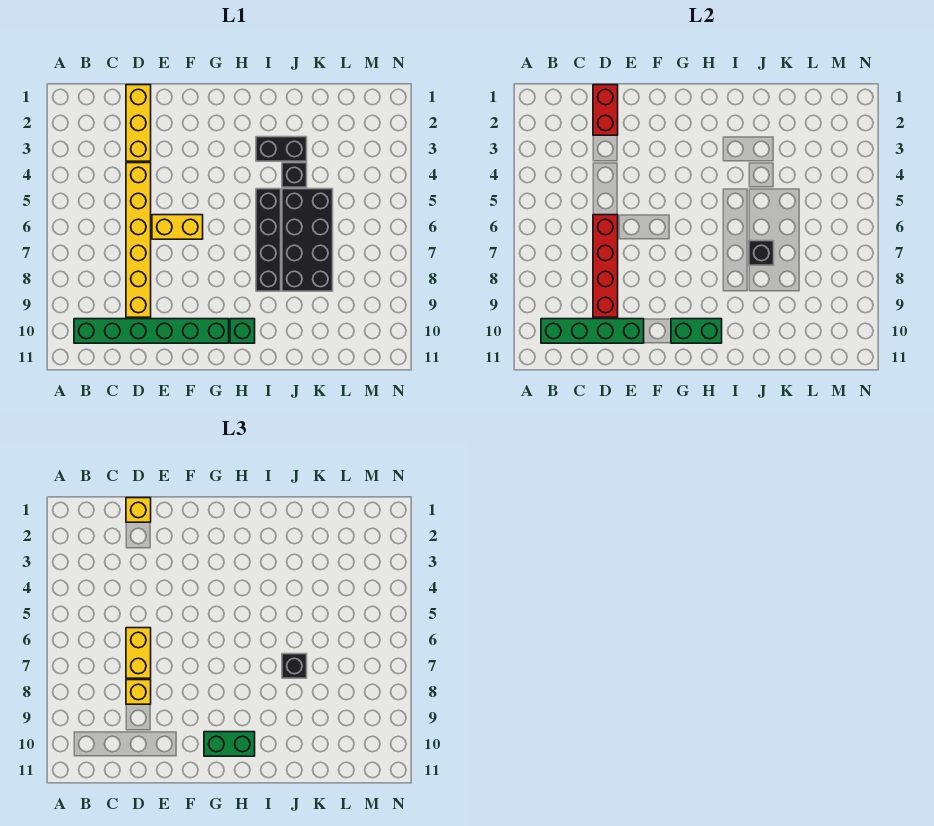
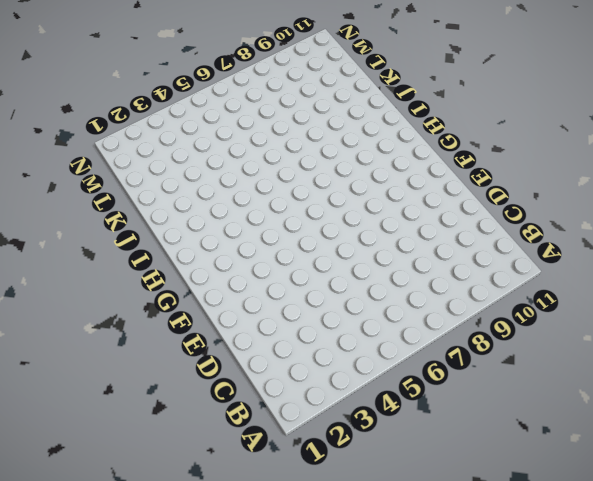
none -> green 1x6 brick [74,319,229,343]
none -> yellow 1x3 brick [126,85,151,161]
none -> yellow 1x6 brick [126,163,151,317]

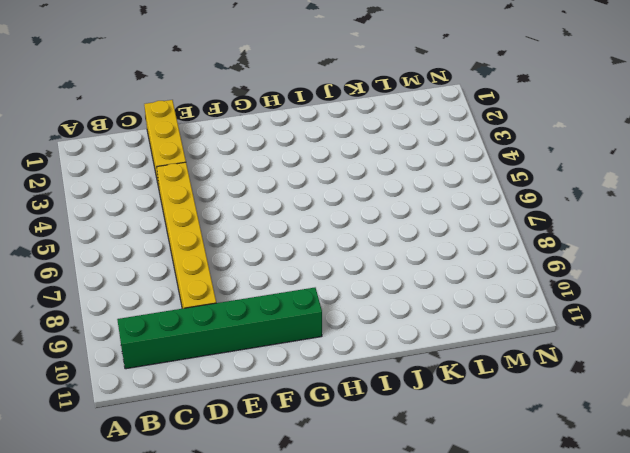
none -> yellow 1x2 brick [152,215,203,239]
none -> green 1x1 brick [230,319,255,343]
none -> black 1x2 brick [256,137,307,161]

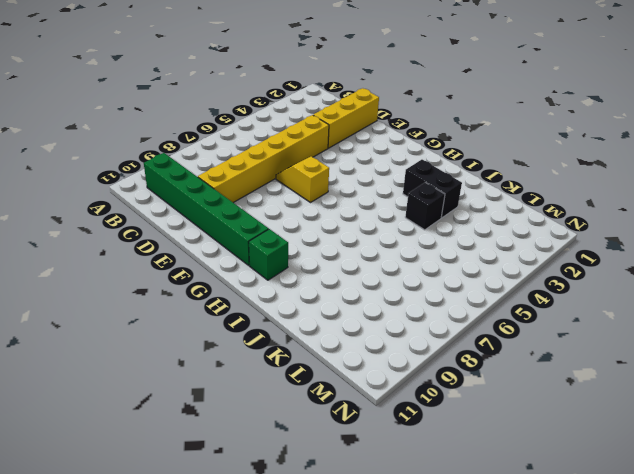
yellow 1x2 slope [276,156,329,202] -> yellow 1x2 brick [152,215,203,239]
none -> black 1x4 brick [256,189,281,291]
none -> black 2x4 brick [282,189,333,291]
none -> green 1x4 brick [541,319,644,343]

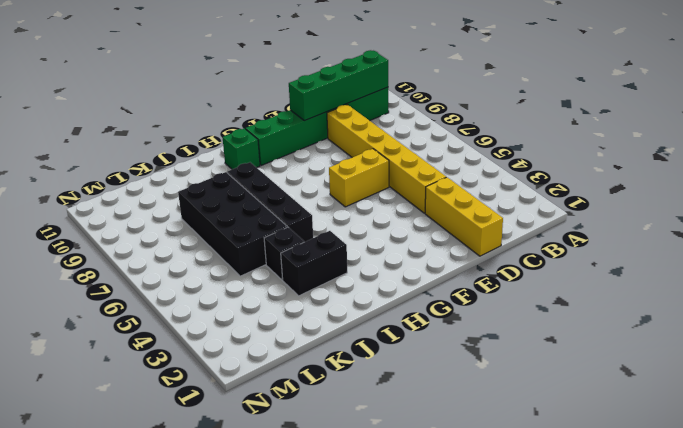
none -> red 1x2 brick [593,85,618,135]
none -> red 1x4 brick [593,215,618,317]
none -> green 1x2 brick [671,319,722,343]

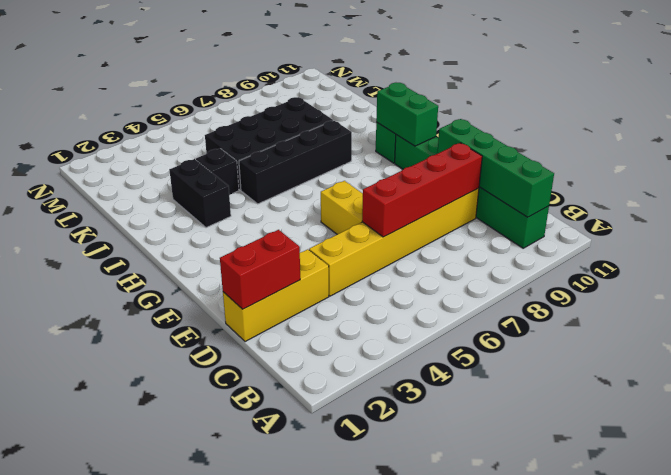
none -> black 1x1 brick [749,241,774,265]
none -> yellow 1x1 brick [126,498,151,522]
none -> yellow 1x2 brick [126,628,151,678]

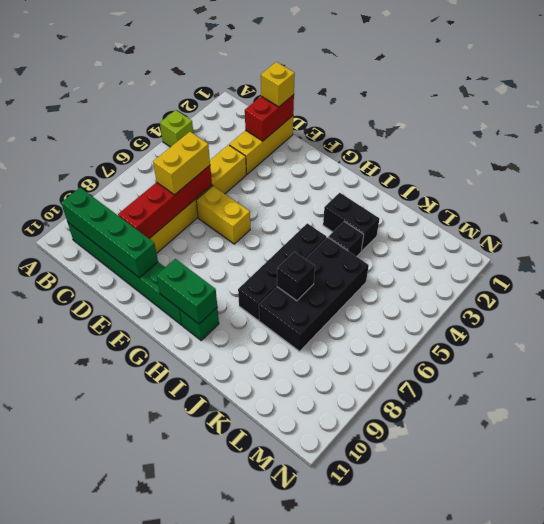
lime 1x1 brick [160,110,193,147] -> none
none -> yellow 1x1 brick [126,680,151,704]
none -> green 1x2 brick [204,732,255,756]
none -> black 1x1 brick [282,654,307,678]

